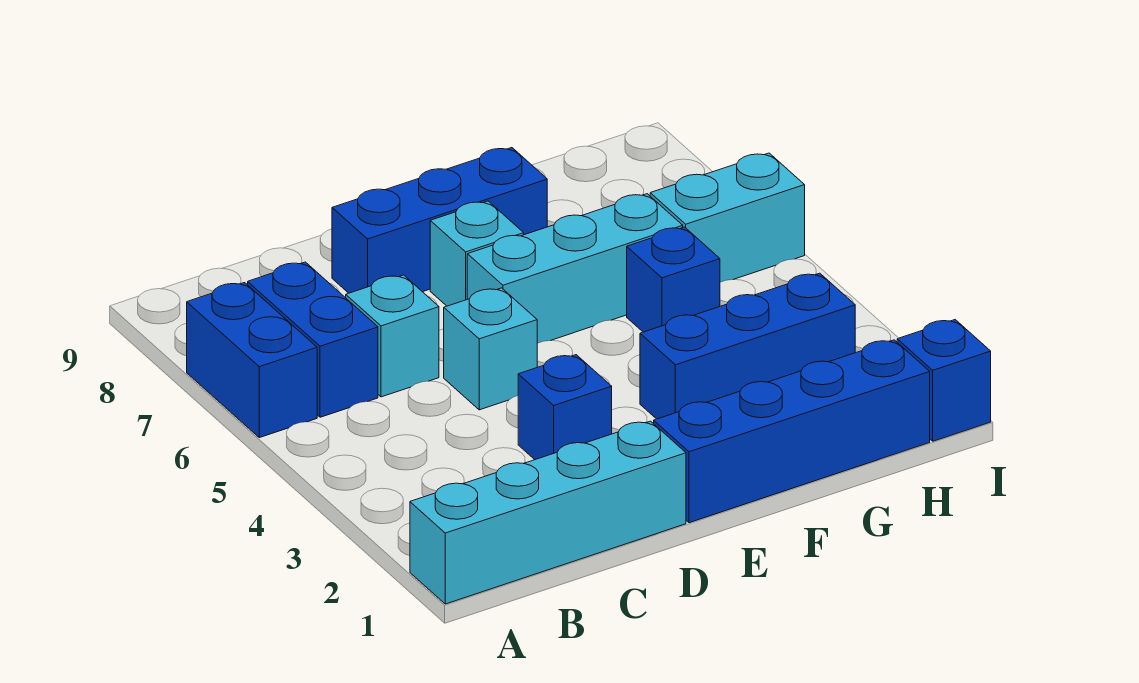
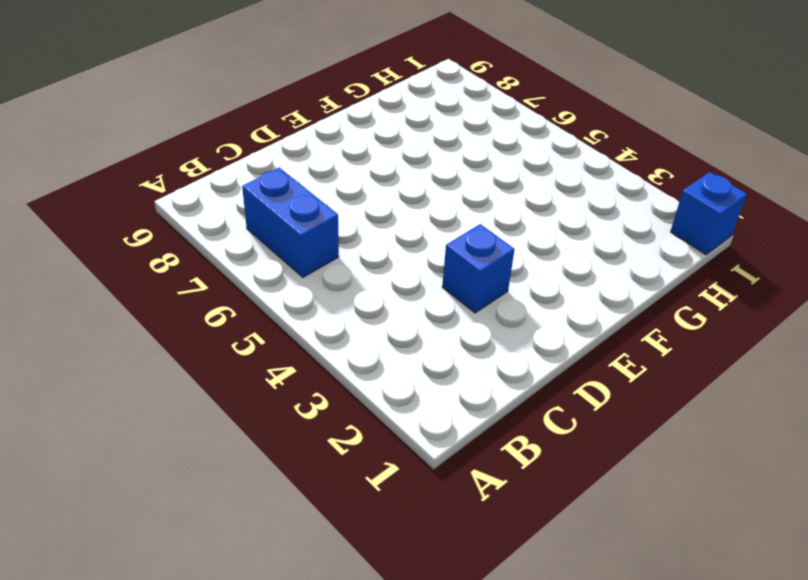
none -> cyan 1x4 brick [410,421,686,604]
none -> blue 1x2 brick [187,283,317,438]
none -> cyan 1x1 brick [346,275,439,397]

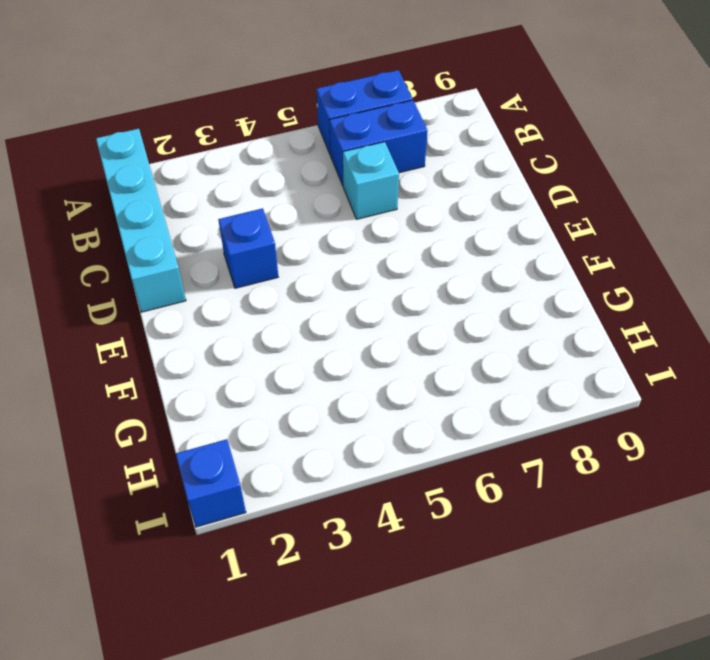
none -> cyan 1x1 brick [444,288,537,410]
none -> blue 1x3 brick [332,148,547,293]
none -> blue 1x4 brick [654,340,930,523]

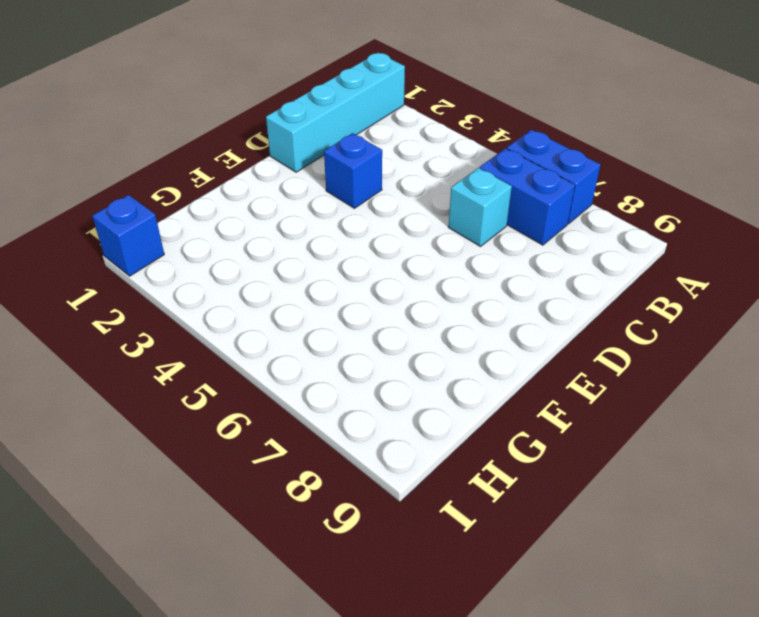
none -> cyan 1x1 brick [444,288,537,410]
none -> blue 1x3 brick [332,148,547,293]
none -> blue 1x4 brick [654,340,930,523]

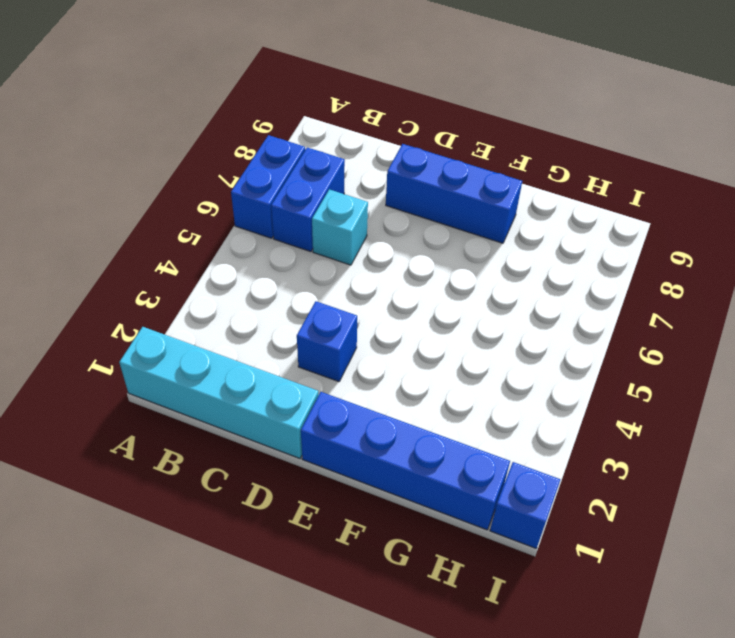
none -> cyan 1x1 brick [444,288,537,410]
none -> cyan 1x3 brick [467,194,683,343]
none -> cyan 1x1 brick [430,201,524,306]

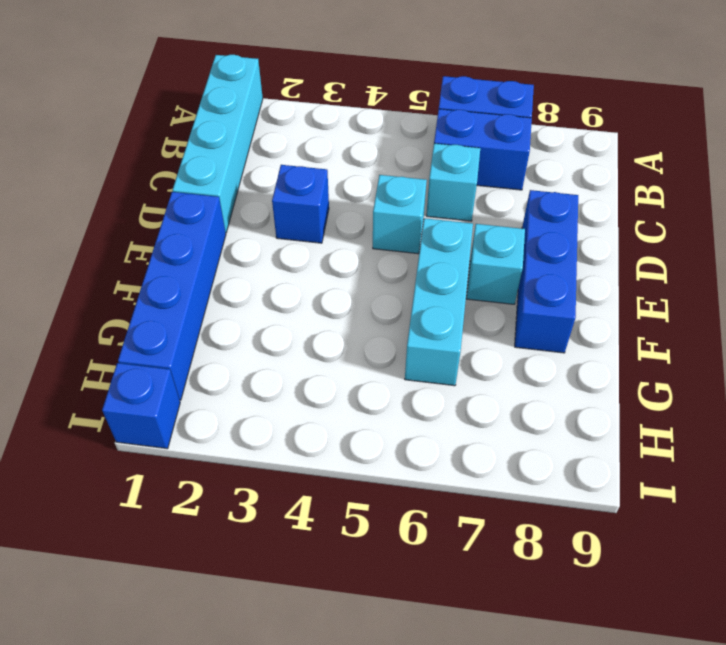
none -> blue 1x3 brick [640,273,855,419]
none -> blue 1x1 brick [627,227,720,332]
none -> cyan 1x2 brick [650,153,805,282]

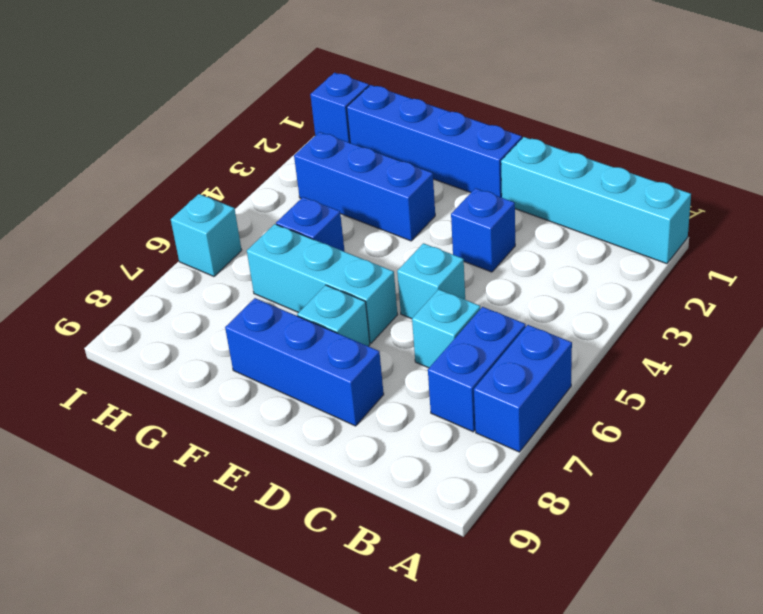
cyan 1x1 brick [171,194,242,276] -> cyan 1x2 brick [650,153,805,282]

